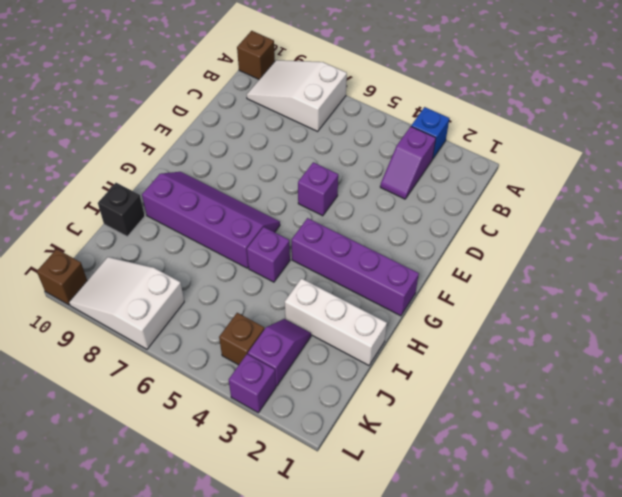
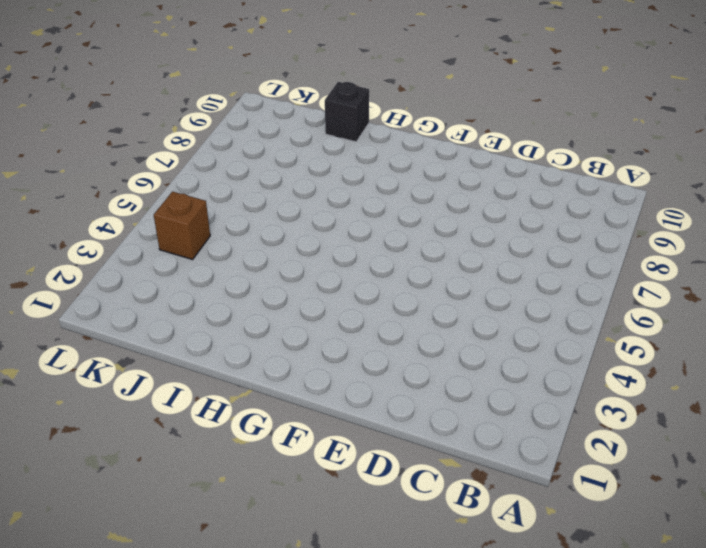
none -> blue 1x1 brick [411,107,449,158]
none -> white 2x3 slope [247,60,347,131]
none -> brown 1x1 brick [237,31,275,79]

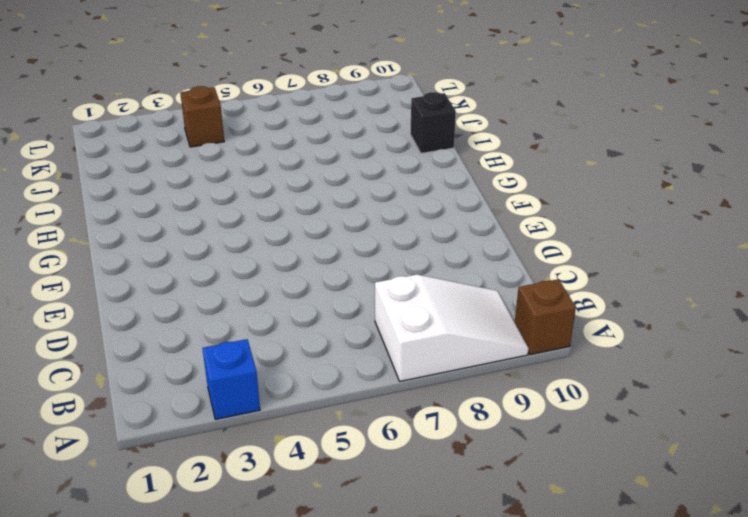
none -> purple 1x2 slope [380,127,436,199]
none -> purple 1x1 brick [298,162,338,216]
none -> purple 1x4 brick [292,218,419,316]

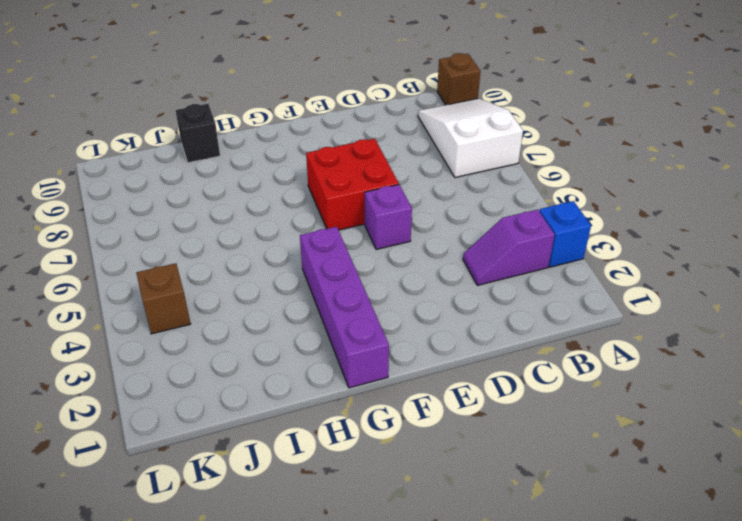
red 2x2 brick [306,139,399,230] -> none
none -> purple 2x4 slope [142,172,280,268]
none -> purple 1x1 brick [247,227,290,282]
none -> white 1x3 brick [285,278,387,365]

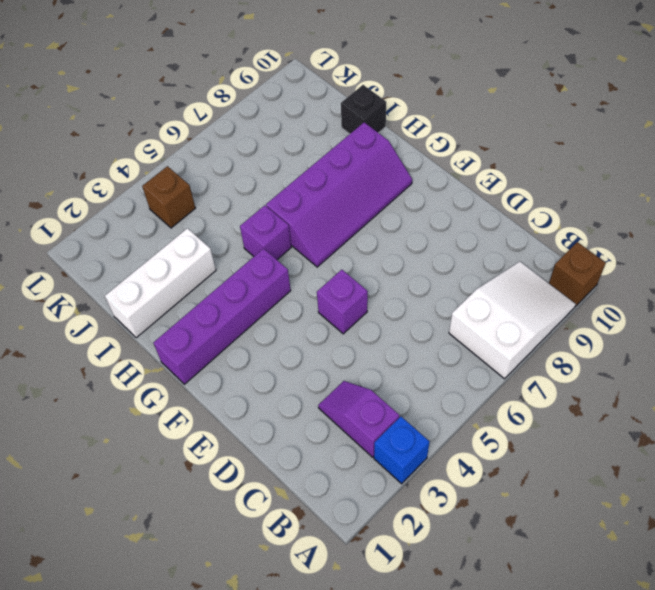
none -> purple 1x2 slope [248,319,311,386]
none -> white 2x3 slope [69,257,184,349]
none -> purple 1x1 brick [229,354,276,413]

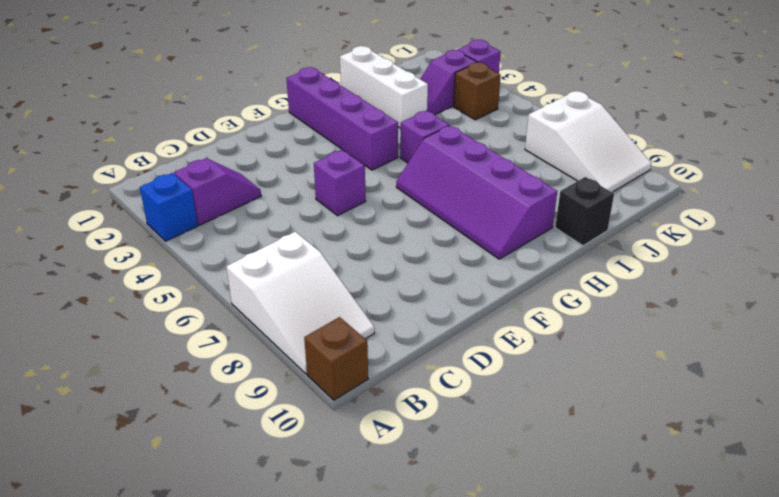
none -> brown 1x1 brick [37,249,87,305]

